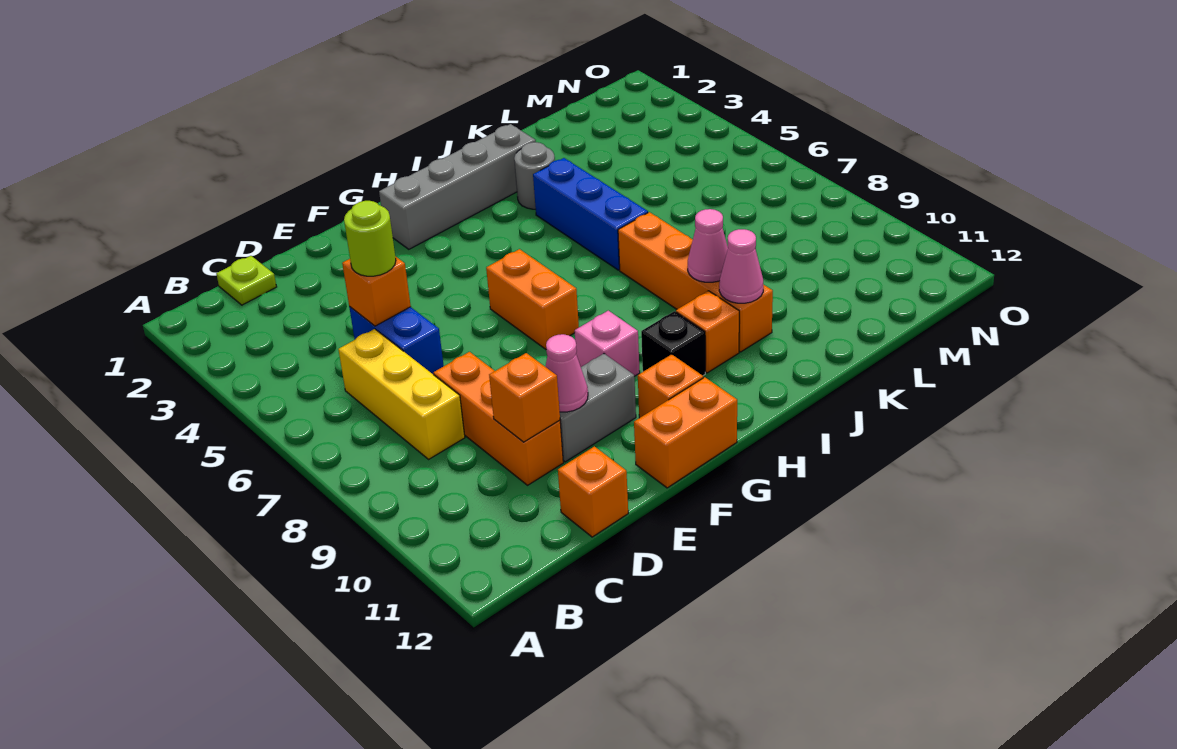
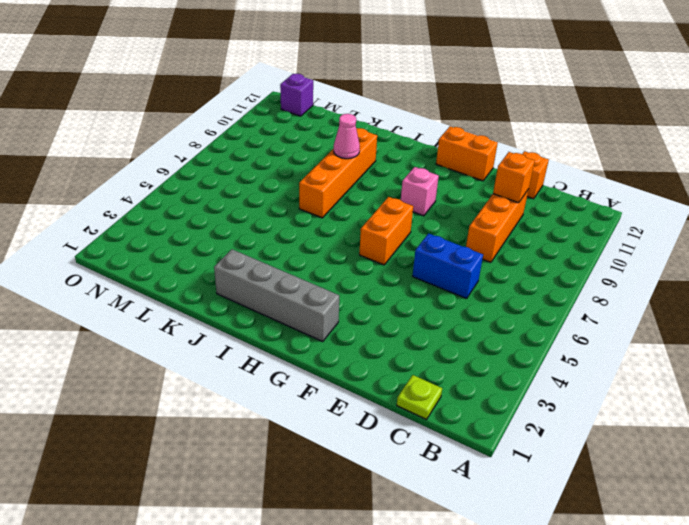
blue 1x2 brick [413,233,483,299] -> blue 1x2 brick turned to [349,307,444,375]
purple 1x1 brick [280,74,313,116] -> none
none -> yellow 1x3 brick [338,329,465,459]
none -> grey 1x2 brick [560,354,636,462]
none -> orange 1x1 brick [638,354,703,418]

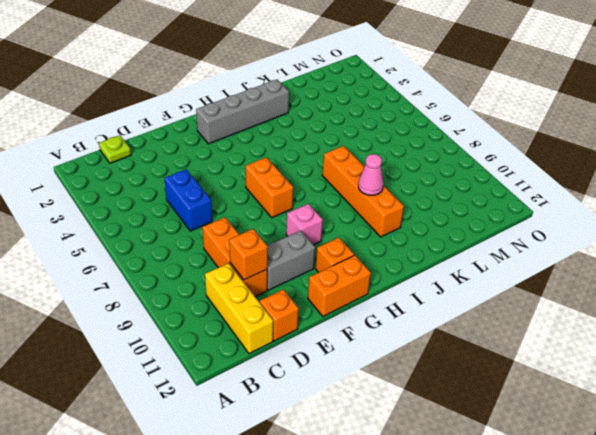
yellow 1x3 brick [205,263,273,354] -> yellow 1x3 brick moved to [338,329,465,459]
none -> black 1x1 brick [641,311,705,375]
none -> orange 1x1 brick [676,291,739,373]
none -> grey 1x1 round brick [514,142,555,209]

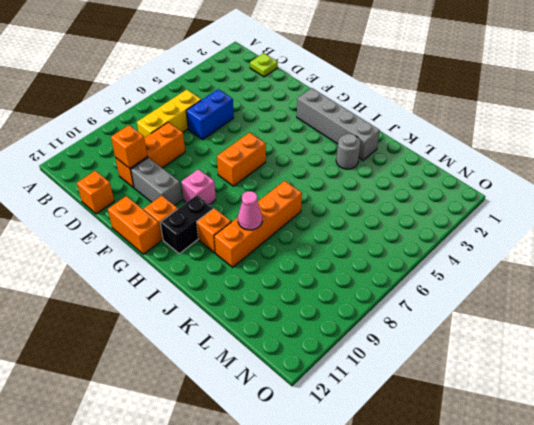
black 1x2 brick [160,195,214,254] -> black 1x1 brick [641,311,705,375]
none -> blue 1x3 brick [533,158,648,270]
none -> orange 1x1 brick [342,256,411,326]
none -> pink 1x1 cone [545,334,588,412]

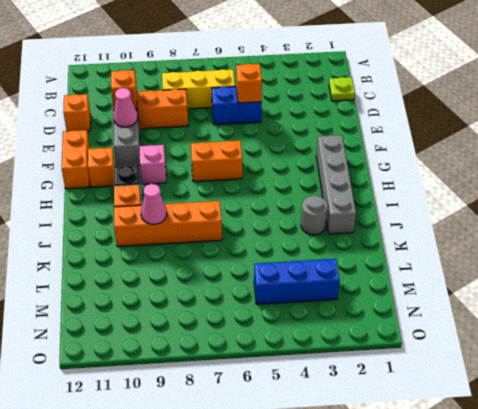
blue 1x3 brick [254,259,340,304] -> blue 1x3 brick moved to [533,158,648,270]
none -> pink 1x1 cone [719,229,763,303]
none -> lime 1x1 round brick [344,201,396,276]

